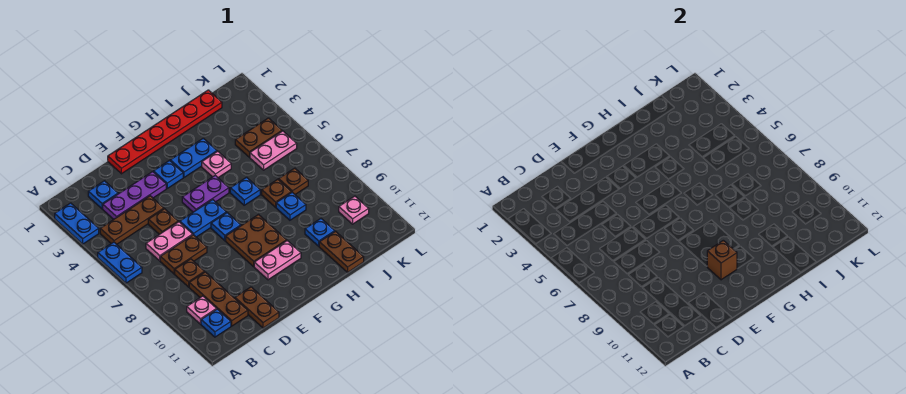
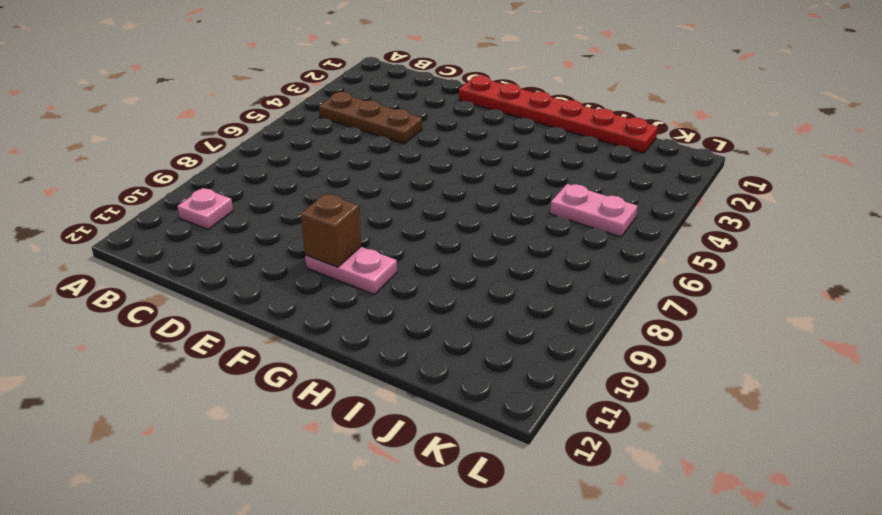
none -> blue 1x2 plate [55,203,99,244]
none -> blue 1x2 plate [98,242,142,283]
none -> blue 1x1 plate [201,309,231,337]
none -> blue 1x1 plate [88,181,118,209]

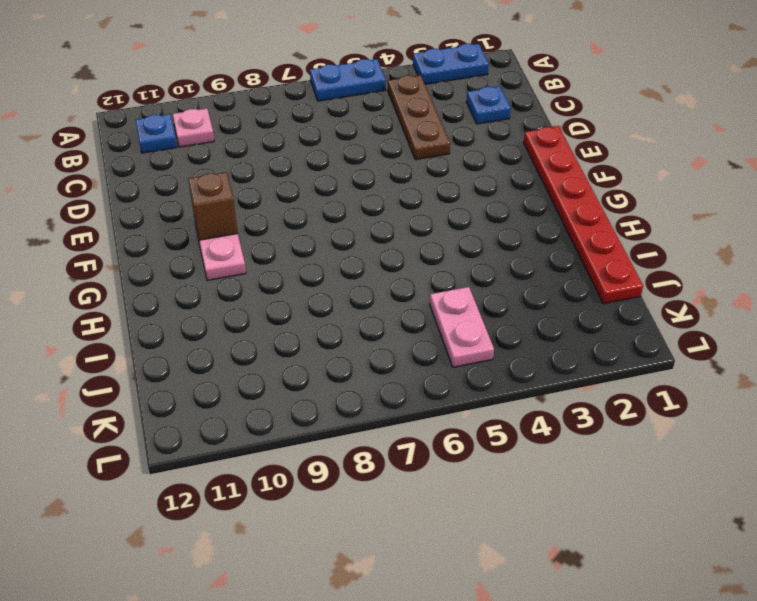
none -> purple 1x3 plate [103,172,166,219]
none -> pink 1x2 plate [146,222,193,261]
none -> brown 1x2 plate [160,235,207,274]
none -> brown 1x1 plate [175,259,205,287]

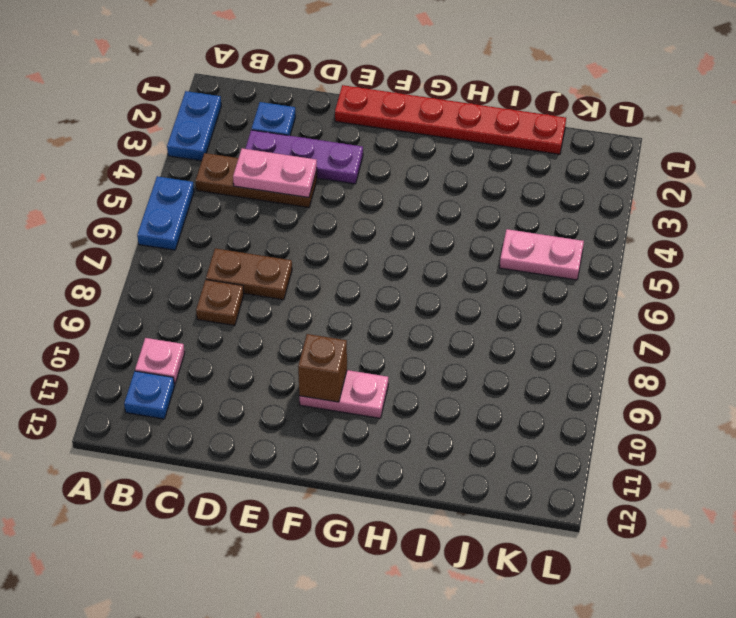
pink 1x2 plate [233,148,317,198] -> pink 1x2 plate moved to [146,222,193,261]
none -> brown 1x3 plate [189,272,248,326]
none -> brown 1x1 plate [148,209,178,234]
none -> brown 1x2 plate [235,287,279,328]
none -> blue 1x2 plate [180,200,226,237]

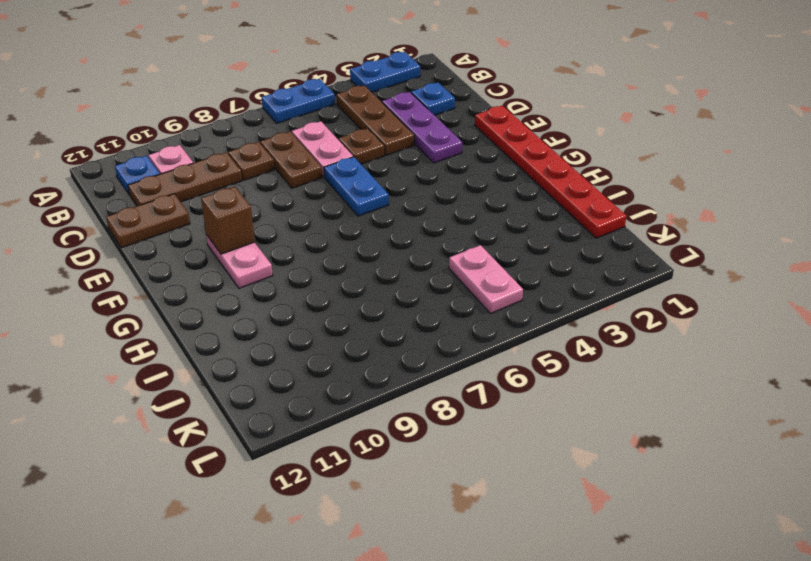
none -> blue 1x1 plate [153,161,183,188]
none -> purple 1x2 plate [182,175,229,212]
none -> blue 1x1 plate [211,213,241,241]
none -> brown 2x2 plate [226,215,287,267]

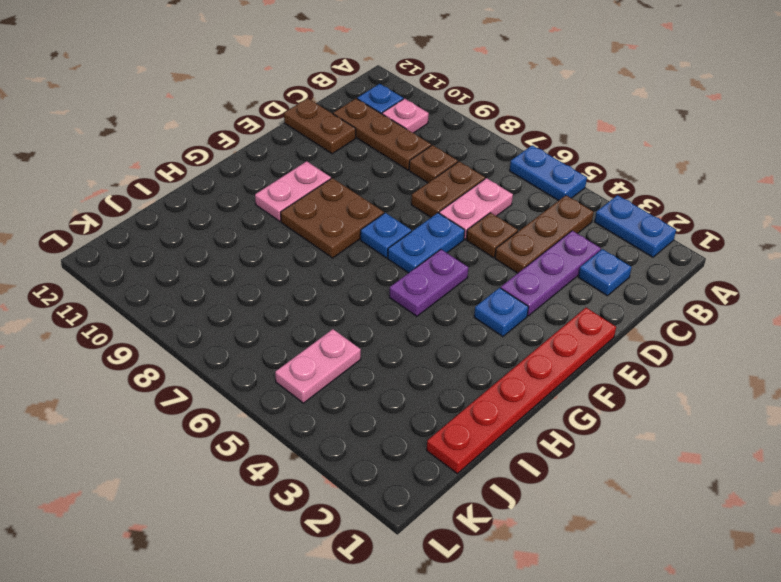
none -> blue 1x2 plate [170,138,217,177]
none -> pink 1x1 plate [202,151,231,178]
none -> blue 1x1 plate [230,177,260,205]
none -> brown 1x1 plate [262,179,292,207]

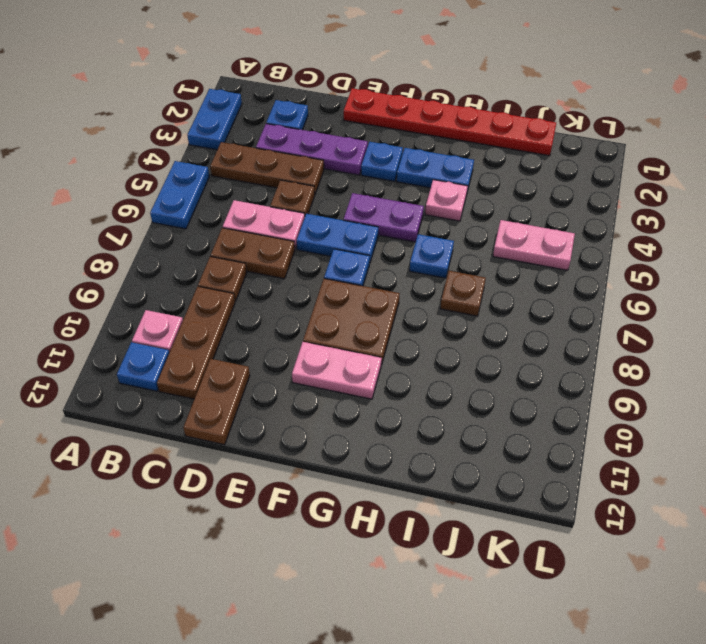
none -> blue 1x1 plate [276,192,306,220]
none -> blue 1x1 plate [305,219,335,246]
none -> brown 1x2 plate [319,231,364,272]
none -> brown 1x2 plate [235,118,282,157]

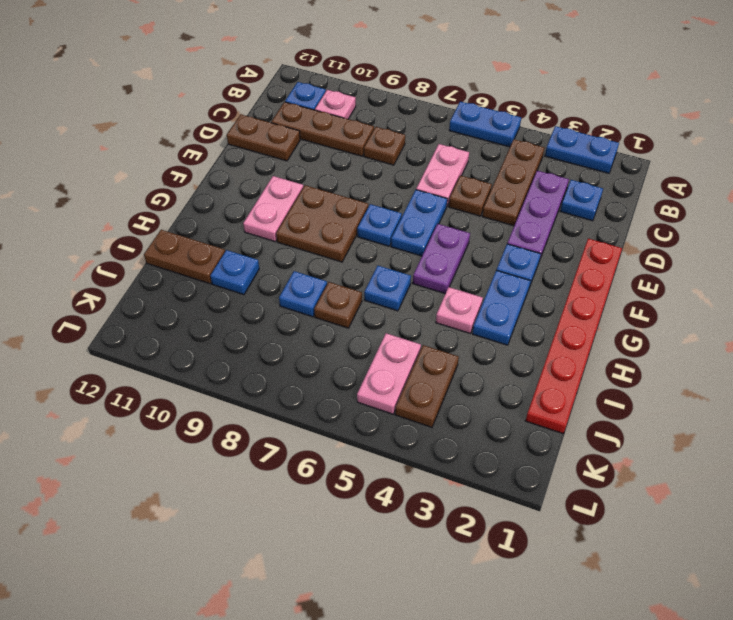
none -> brown 1x2 plate [160,235,207,274]
none -> brown 1x1 plate [279,168,308,194]
none -> pink 1x1 plate [339,196,369,224]
none -> brown 1x1 brick [707,240,737,280]

